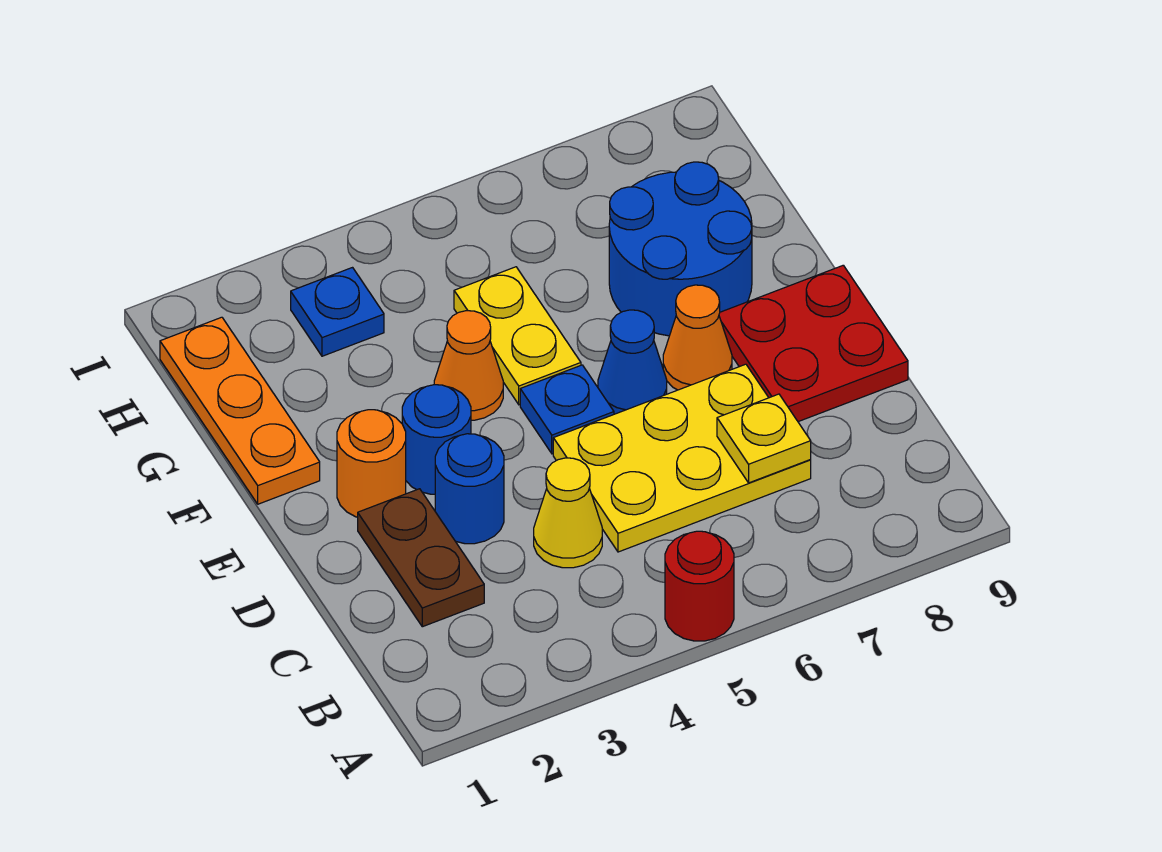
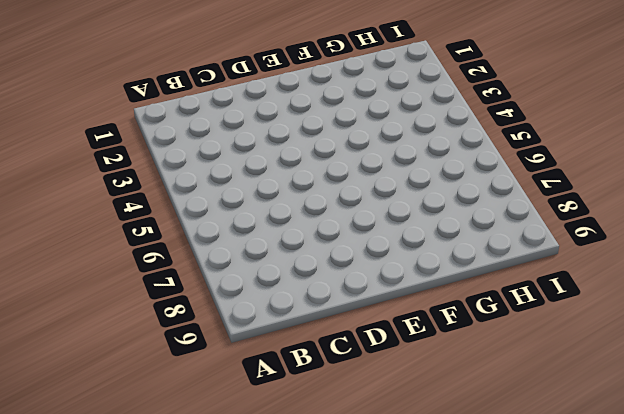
none -> red 1x1 round brick [665,531,734,641]
none -> brown 1x2 plate [358,489,484,627]
none -> yellow 1x1 cone [534,458,602,568]

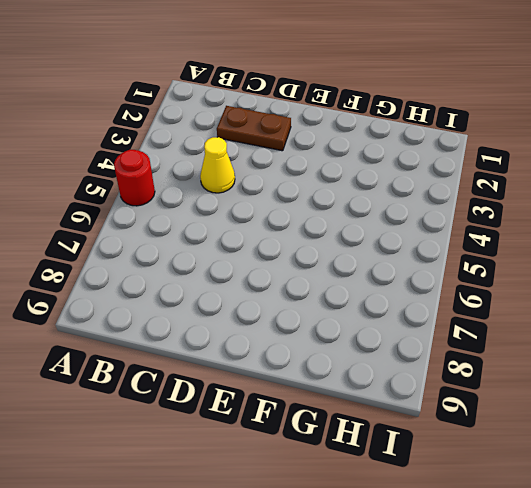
none -> yellow 2x3 plate [553,364,811,552]
none -> blue 1x1 round brick [435,434,504,544]
none -> red 2x2 plate [719,265,908,422]

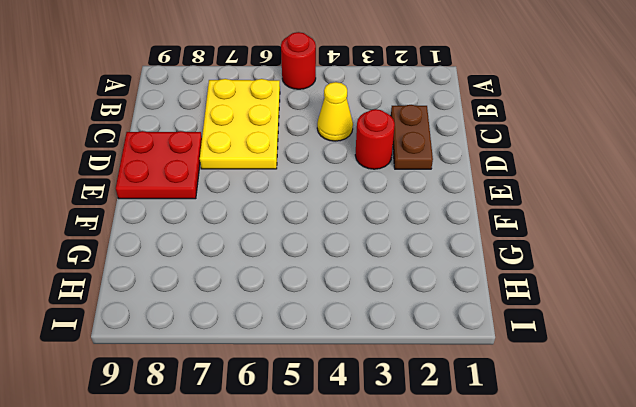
yellow 2x3 plate [200,79,280,169] -> yellow 2x3 plate turned to [553,364,811,552]
red 1x1 round brick [355,109,395,169] -> blue 1x1 round brick [435,434,504,544]
none -> orange 1x1 round brick [337,410,406,517]
none -> blue 1x1 round brick [402,385,471,494]
none -> blue 1x1 plate [520,365,614,454]

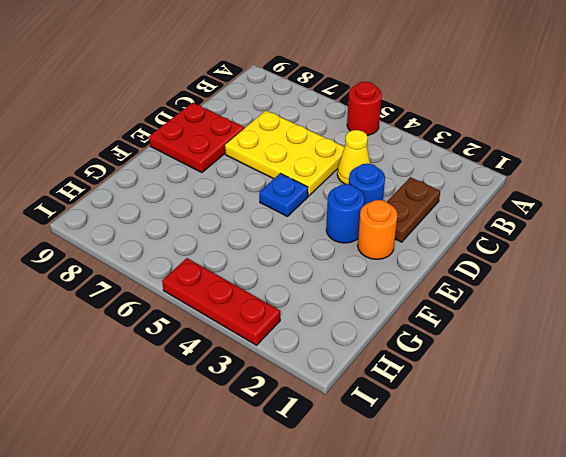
red 1x3 plate [162,258,280,345] -> none
none -> blue 1x1 cone [598,310,667,414]
none -> orange 1x1 cone [663,285,732,390]
none -> orange 1x3 plate [160,317,320,504]

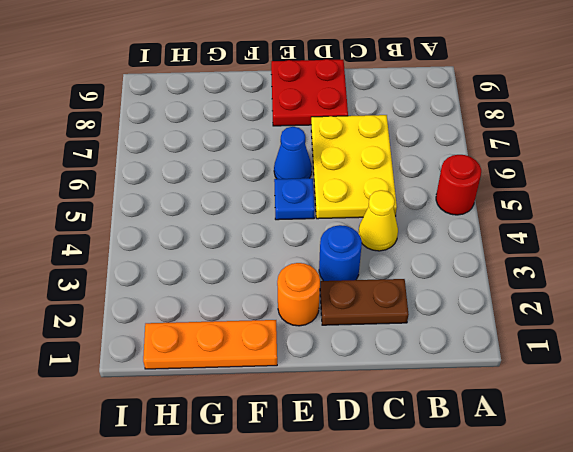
none -> blue 1x1 round brick [402,385,471,494]
none -> orange 1x1 cone [663,285,732,390]
none -> orange 1x1 cone [434,311,503,420]

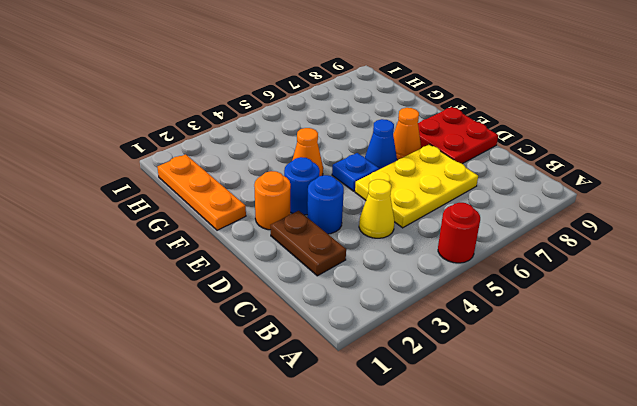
none -> yellow 1x2 plate [454,267,581,405]
none -> blue 2x2 round brick [609,162,752,336]
none -> blue 1x1 plate [291,268,384,356]

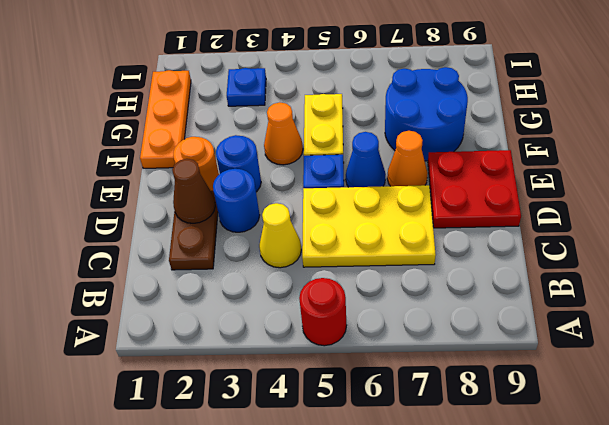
brown 1x1 cone [172,159,215,223] -> none
none -> yellow 1x1 plate [717,394,811,483]

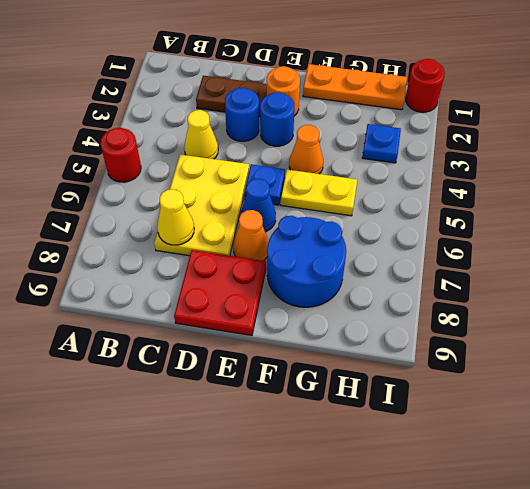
yellow 1x1 cone [157,189,194,245] -> yellow 1x1 plate [717,394,811,483]
red 1x1 round brick [406,59,445,112] -> none

